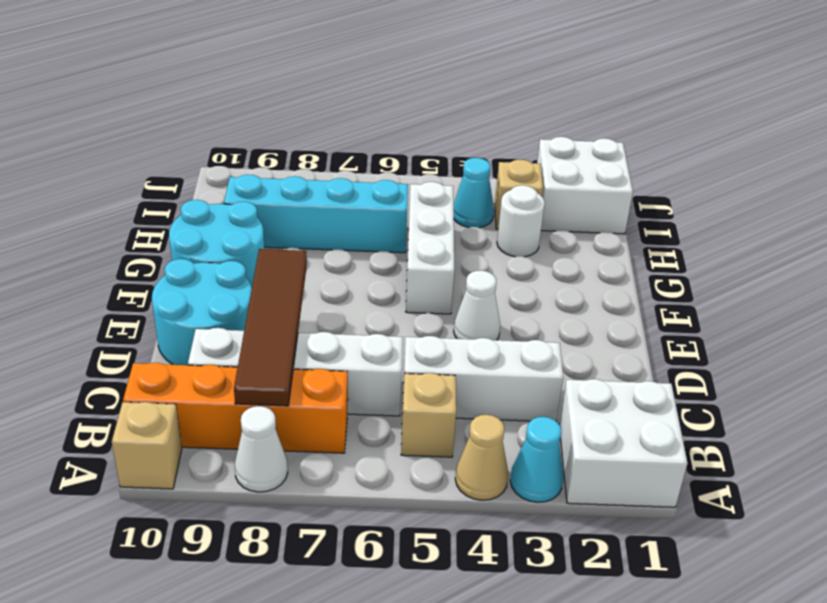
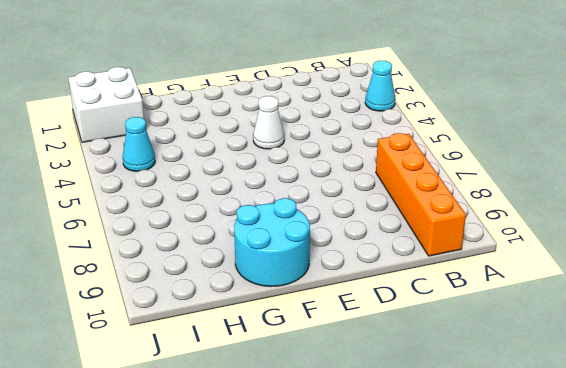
none -> white 2x2 brick [559,379,688,507]
none -> tan 1x1 cone [455,415,508,500]
none -> white 1x1 cone [235,406,288,492]

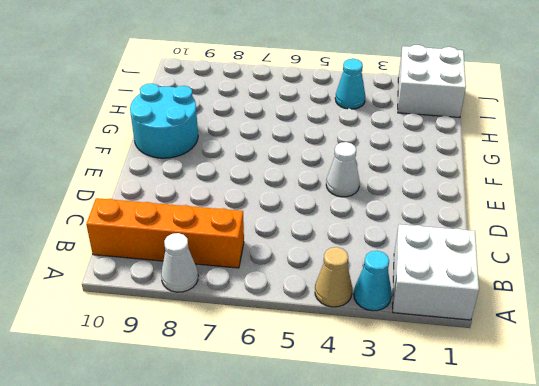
none -> tan 1x1 brick [112,402,182,489]
none -> tan 1x1 brick [401,373,456,457]
none -> white 1x3 brick [402,336,564,421]

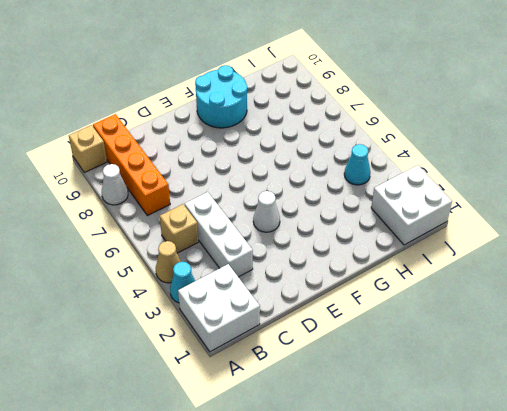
none -> white 1x4 brick [188,328,403,416]
none -> cyan 2x2 round brick [152,259,252,365]
none -> white 1x3 brick [406,182,454,314]

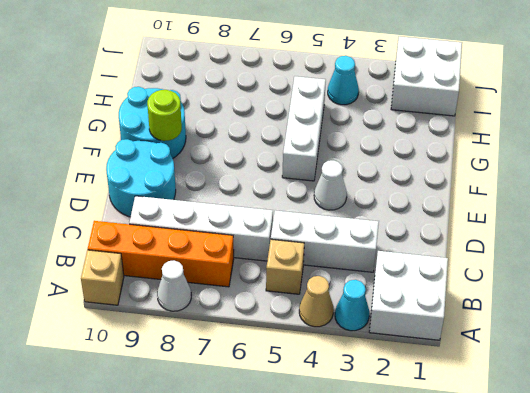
lime 1x1 round brick [147,90,182,141] -> none
none -> white 1x1 round brick [497,185,545,257]
none -> cyan 1x4 brick [224,175,408,253]
none -> tan 1x1 brick [495,160,543,229]

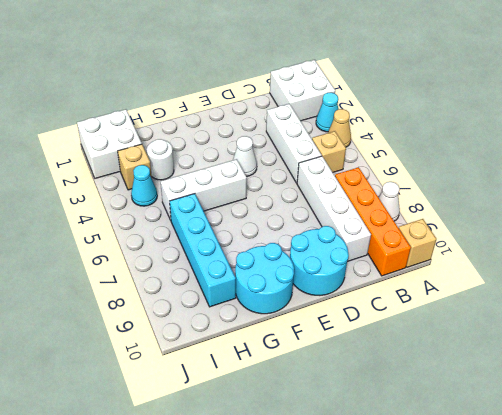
none -> brown 1x4 tile [234,249,307,406]

